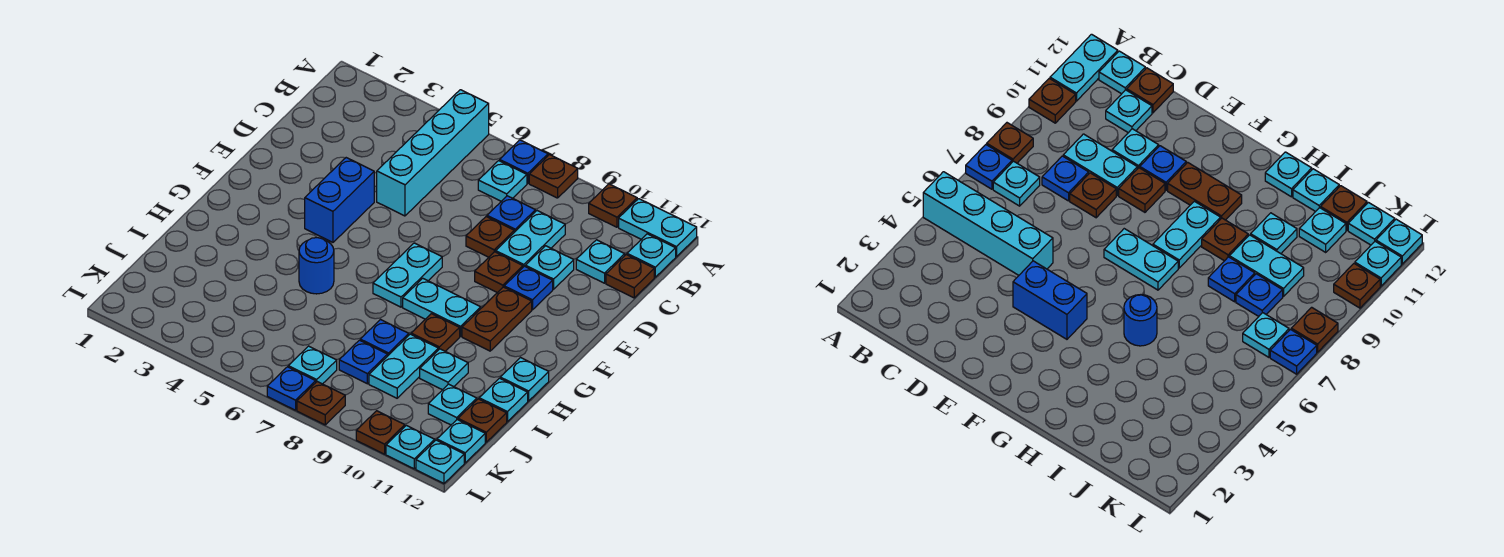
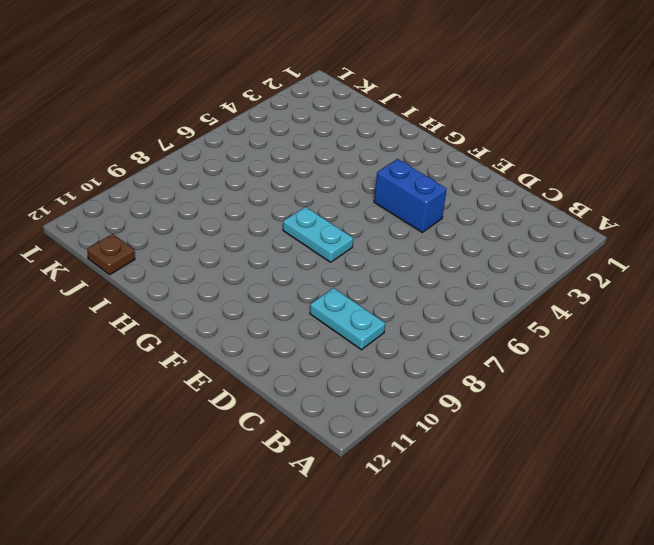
none -> cyan 1x4 brick [377,90,489,216]
none -> blue 1x1 plate [500,140,548,183]
none -> brown 1x1 plate [529,155,578,198]
none -> brown 1x1 plate [589,184,637,227]

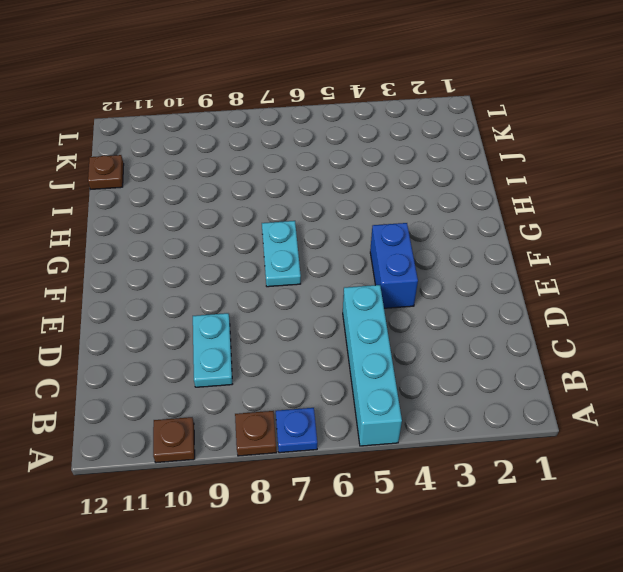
none -> cyan 1x2 plate [619,199,697,257]
none -> cyan 1x1 plate [478,161,527,201]
none -> cyan 1x1 plate [627,234,676,277]
none -> blue 1x1 plate [487,196,535,232]

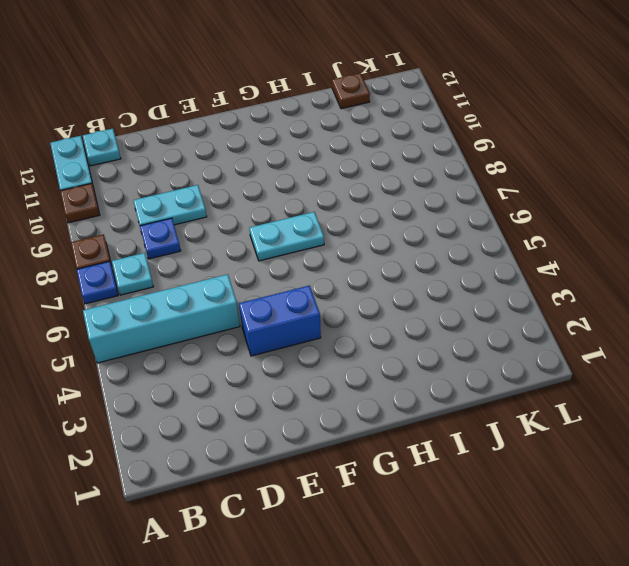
none -> cyan 1x1 plate [576,240,625,283]
none -> brown 1x1 plate [606,255,654,298]
none -> brown 1x1 plate [466,217,514,257]
none -> cyan 1x1 plate [525,246,574,289]

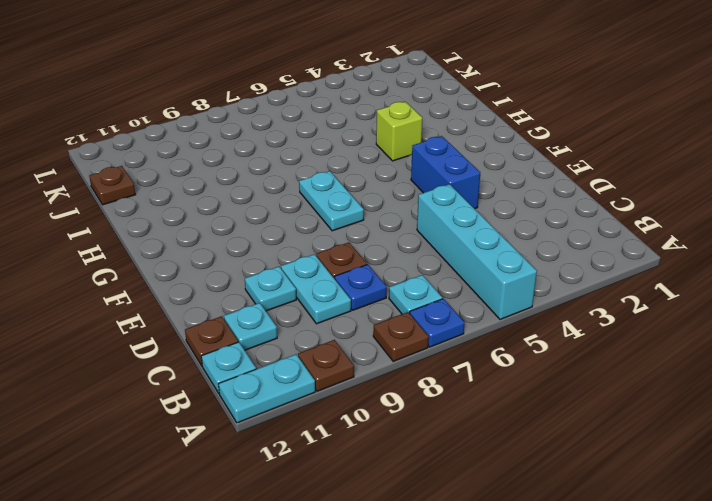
lime 1x1 brick [376,102,422,161] -> none
none -> brown 1x1 plate [475,252,523,293]
none -> blue 1x1 plate [504,266,553,310]
none -> brown 1x2 plate [462,287,532,351]
none -> cyan 1x2 plate [403,278,481,336]

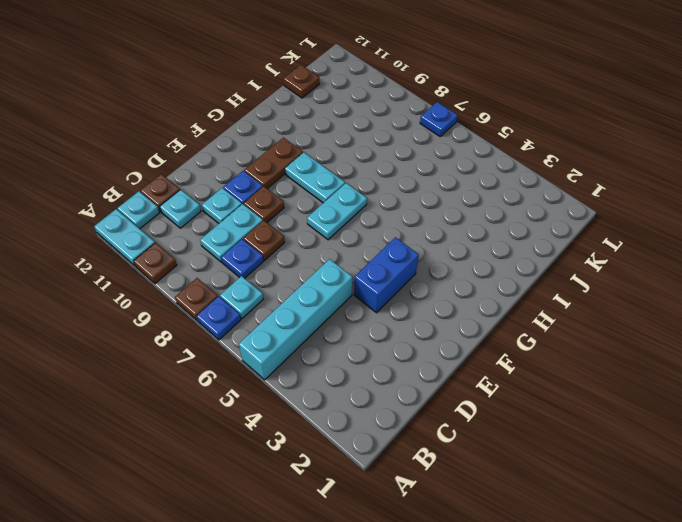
none -> blue 1x1 round brick [299,238,334,294]
none -> brown 1x1 plate [411,314,460,351]
none -> cyan 1x1 plate [500,358,549,401]
none -> blue 1x1 plate [360,320,409,355]

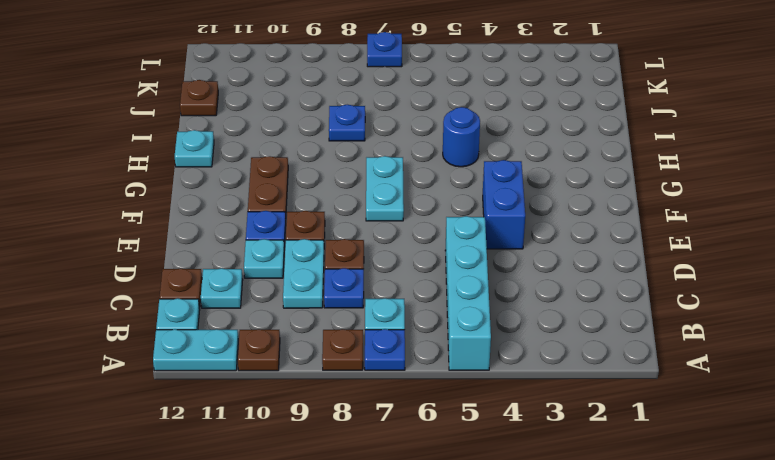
none -> cyan 1x2 plate [403,278,481,336]
none -> brown 1x1 plate [411,314,460,351]
none -> cyan 1x2 plate [369,334,438,398]
none -> cyan 1x1 plate [420,349,468,390]

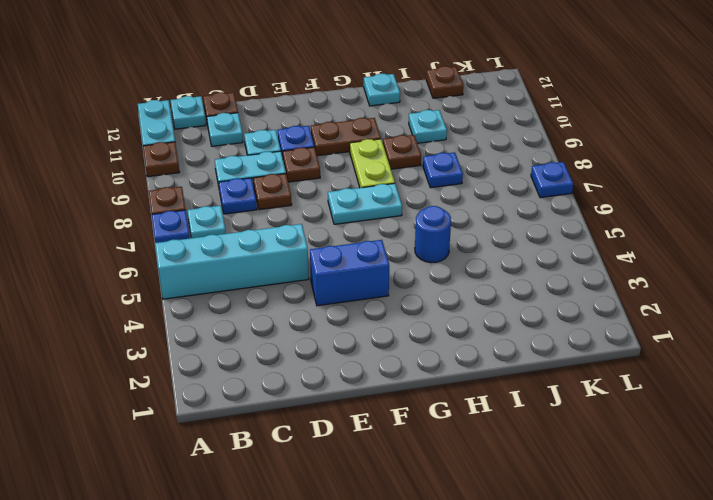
lime 1x2 plate [350,139,395,188] -> cyan 1x2 plate [403,278,481,336]
none -> cyan 1x2 plate [369,334,438,398]
none -> cyan 1x1 plate [479,378,528,422]
none -> blue 1x1 plate [339,340,388,384]
none -> cyan 1x1 plate [428,384,477,425]

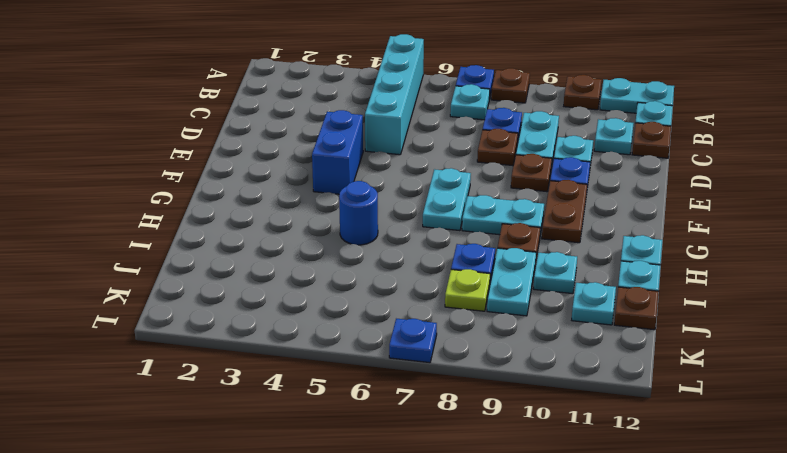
lime 1x1 plate [445,269,490,311] -> blue 1x1 plate [339,340,388,384]
none -> cyan 1x1 plate [288,346,337,384]
none -> cyan 1x1 plate [437,420,485,463]
none -> brown 1x1 plate [297,382,345,425]
none -> brown 1x1 plate [356,411,405,454]

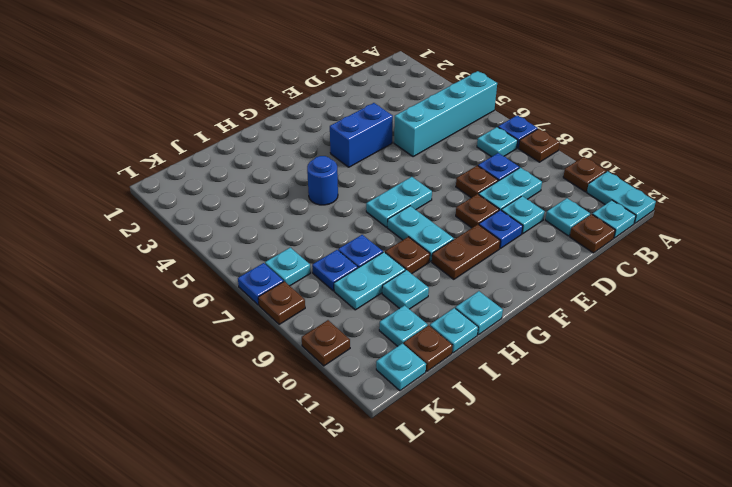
none -> cyan 1x1 plate [386,425,435,469]
none -> cyan 1x1 plate [416,440,464,483]

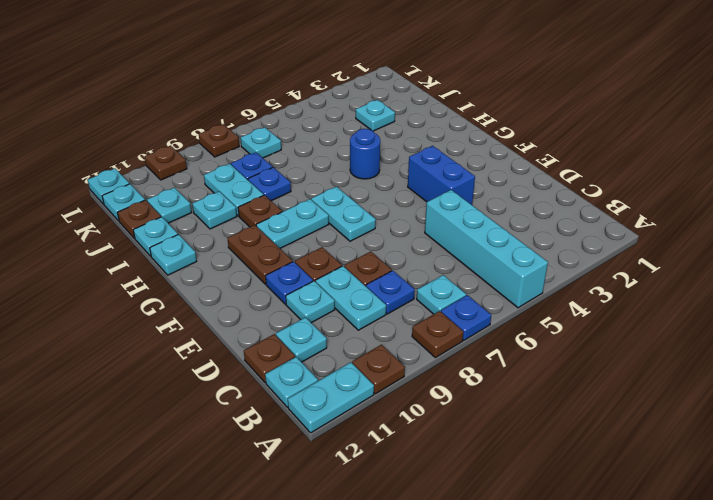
cyan 1x1 plate [356,100,395,131] -> cyan 1x1 plate moved to [386,425,435,469]
none -> blue 1x1 plate [267,367,316,410]

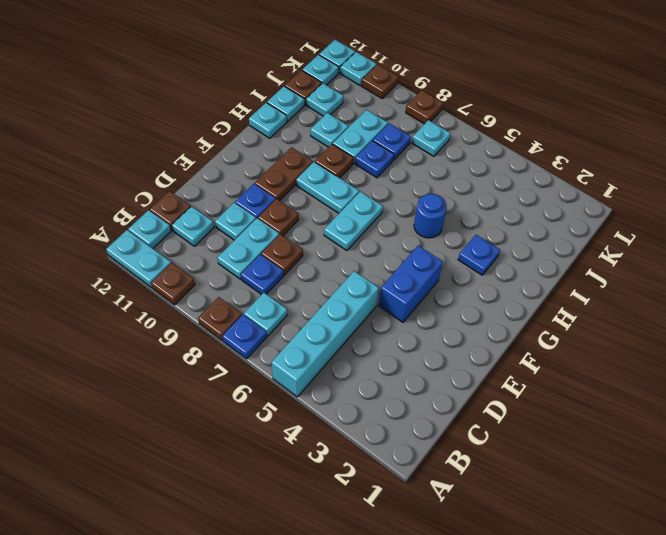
blue 1x1 plate [458,235,500,275] -> blue 1x1 plate moved to [267,367,316,410]

